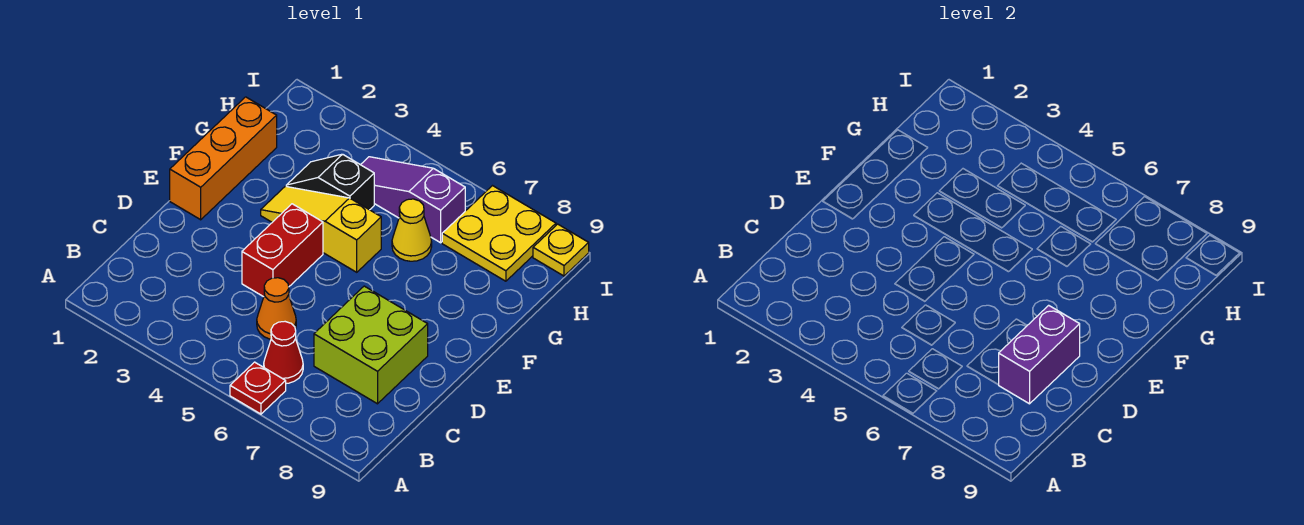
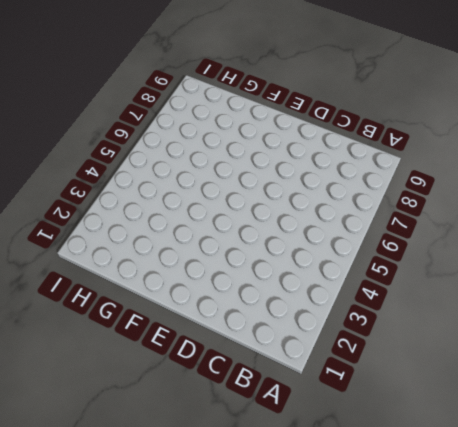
none -> red 1x1 plate [230,362,286,414]
none -> red 1x1 cone [264,322,303,384]
none -> orange 1x1 cone [257,278,296,339]

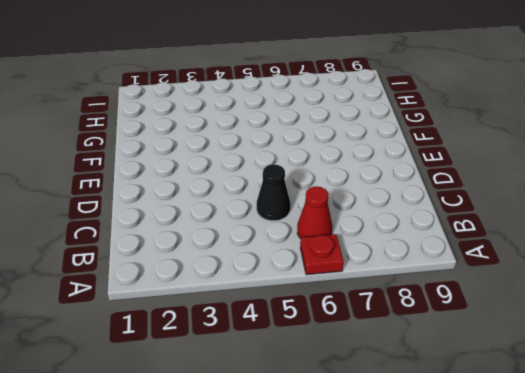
black 1x1 cone [257,164,290,221] -> orange 1x1 cone [257,278,296,339]
none -> lime 2x2 brick [314,286,428,404]
none -> red 1x2 brick [242,204,323,297]
none -> orange 1x3 brick [170,97,277,220]

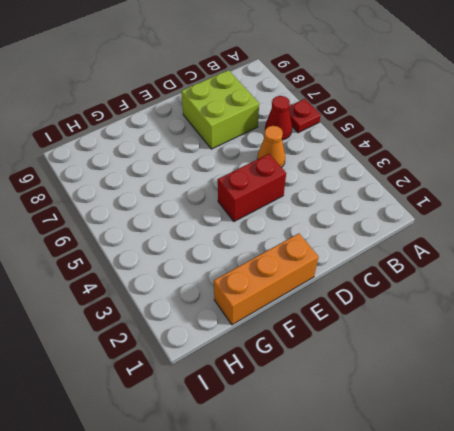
none -> yellow 1x3 slope [261,186,381,272]
none -> black 1x2 slope [286,154,374,210]
none -> yellow 1x1 cone [392,199,432,261]

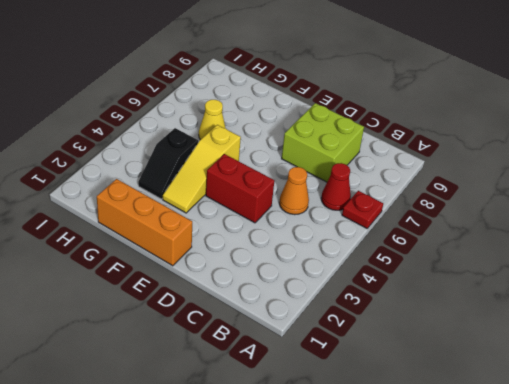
none -> purple 1x3 slope [361,157,465,243]
none -> yellow 2x2 plate [442,186,556,281]
none -> yellow 1x1 plate [533,224,589,276]

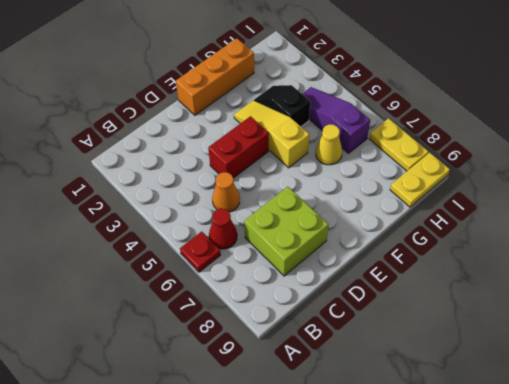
yellow 1x2 plate [390,153,450,207] -> yellow 1x1 plate [533,224,589,276]
yellow 1x2 plate [369,118,429,171] -> yellow 2x2 plate [442,186,556,281]
none -> purple 1x2 brick [999,305,1080,404]

